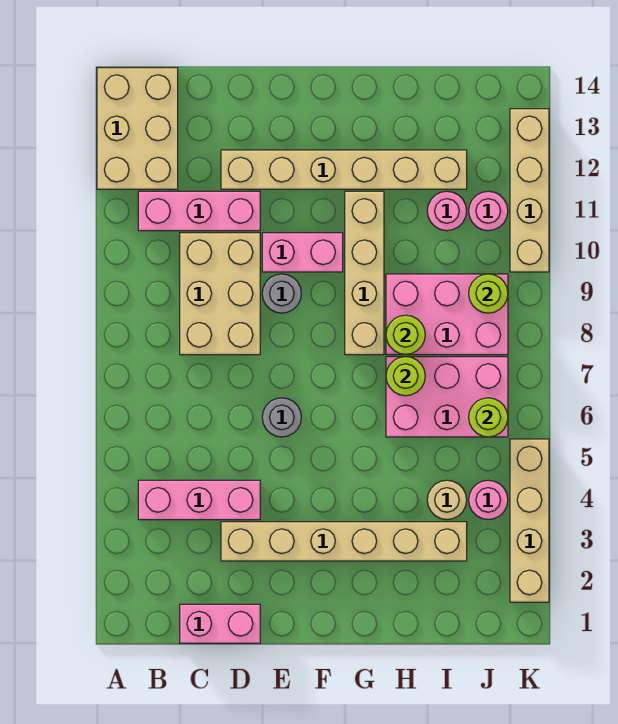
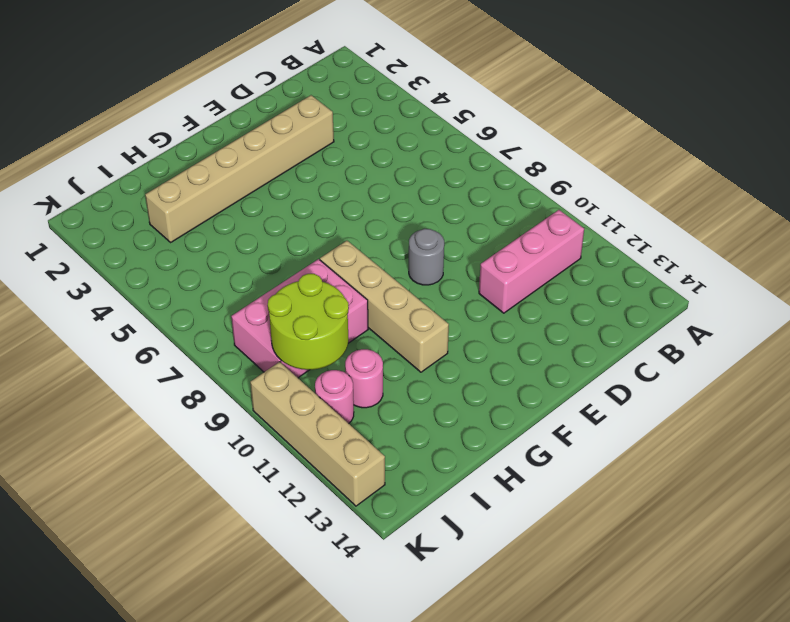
lime 2x2 round brick [268,274,349,370] -> lime 1x1 round brick [469,274,508,313]
none -> tan 2x3 brick [97,68,178,189]
none -> pink 1x3 brick [138,480,260,520]
none -> pink 1x2 brick [180,604,260,643]

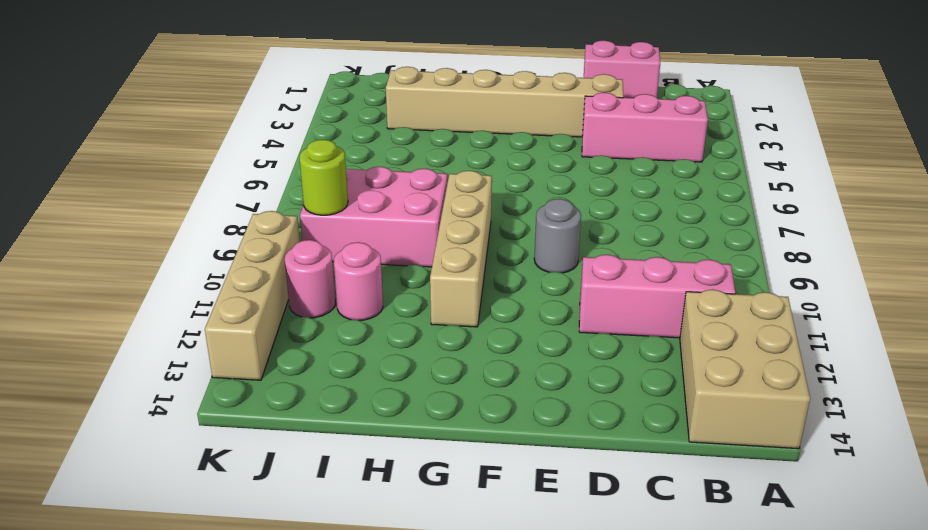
none -> tan 2x3 brick [180,233,260,355]
none -> tan 1x6 brick [221,150,467,189]
none -> grey 1x1 round brick [262,398,301,437]

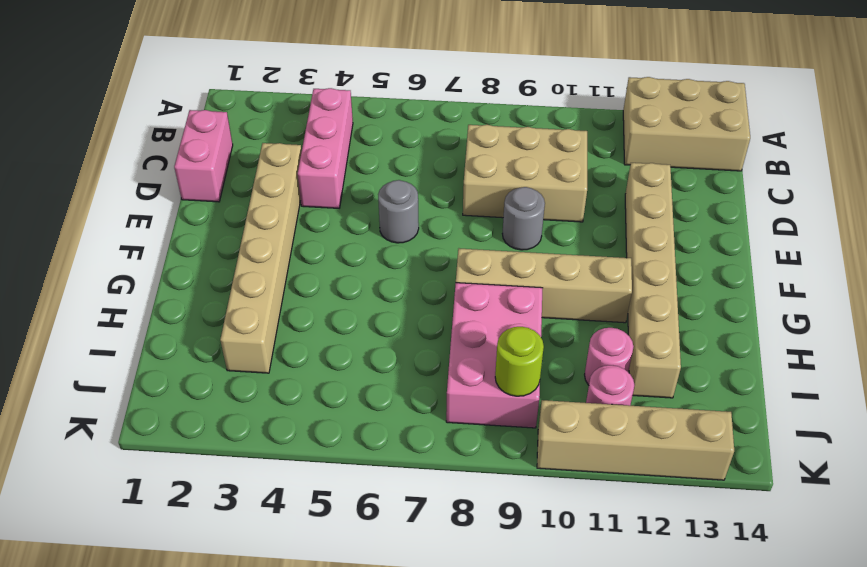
none -> pink 1x3 brick [138,191,260,231]
none -> pink 1x2 brick [262,233,343,272]
none -> pink 2x3 brick [386,357,508,437]

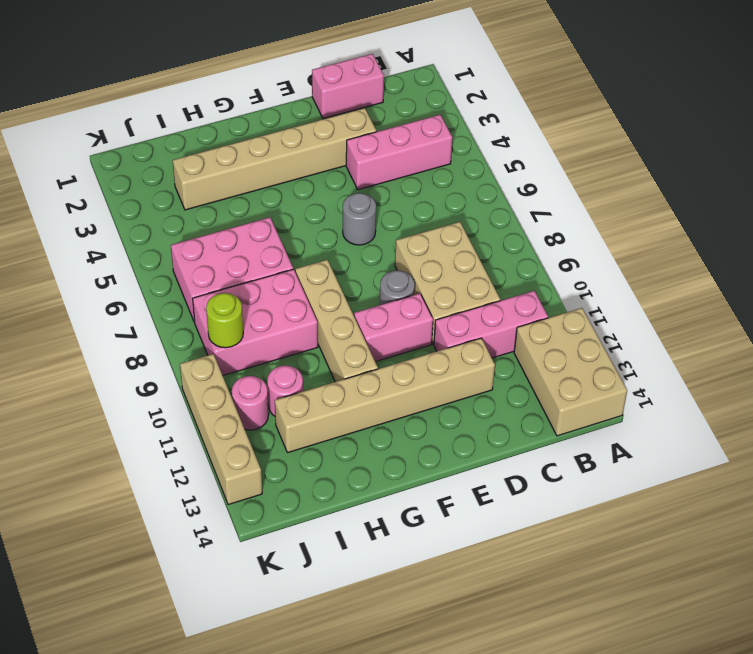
none -> tan 1x1 round brick [427,480,467,520]
none -> pink 1x1 round brick [469,480,508,520]
none -> tan 1x4 brick [510,439,549,602]

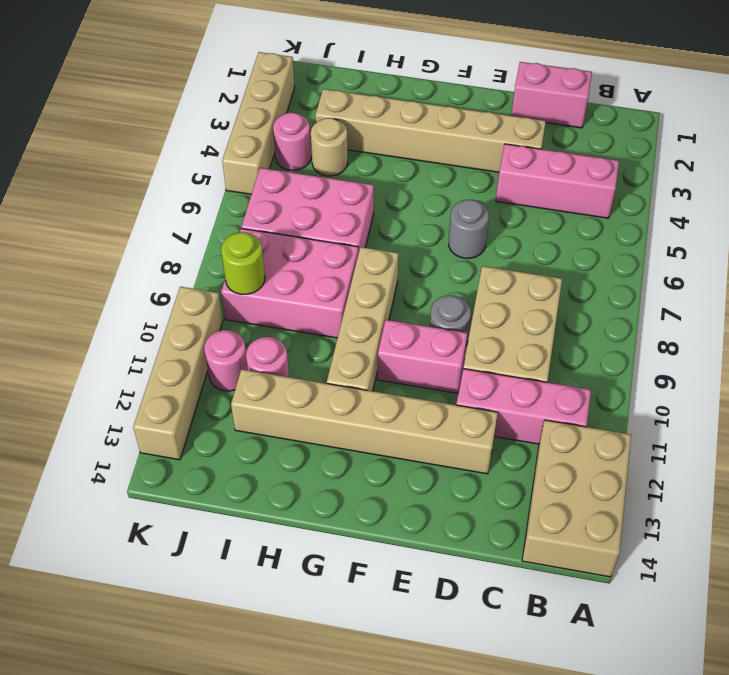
none -> lime 1x1 round brick [386,357,425,396]
none -> lime 1x1 round brick [386,315,425,354]
none -> lime 1x1 round brick [469,398,508,437]

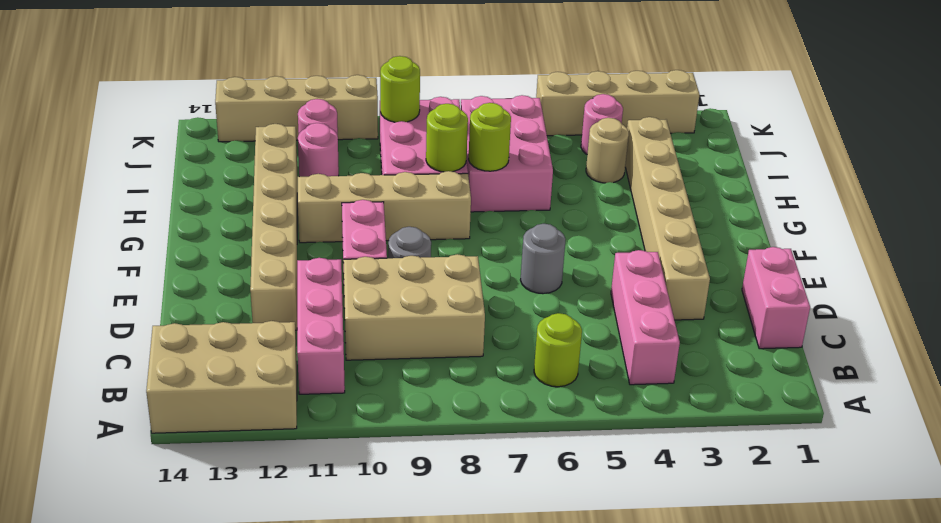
lime 1x1 round brick [534,313,582,387] -> lime 1x1 round brick moved to [469,398,508,437]

